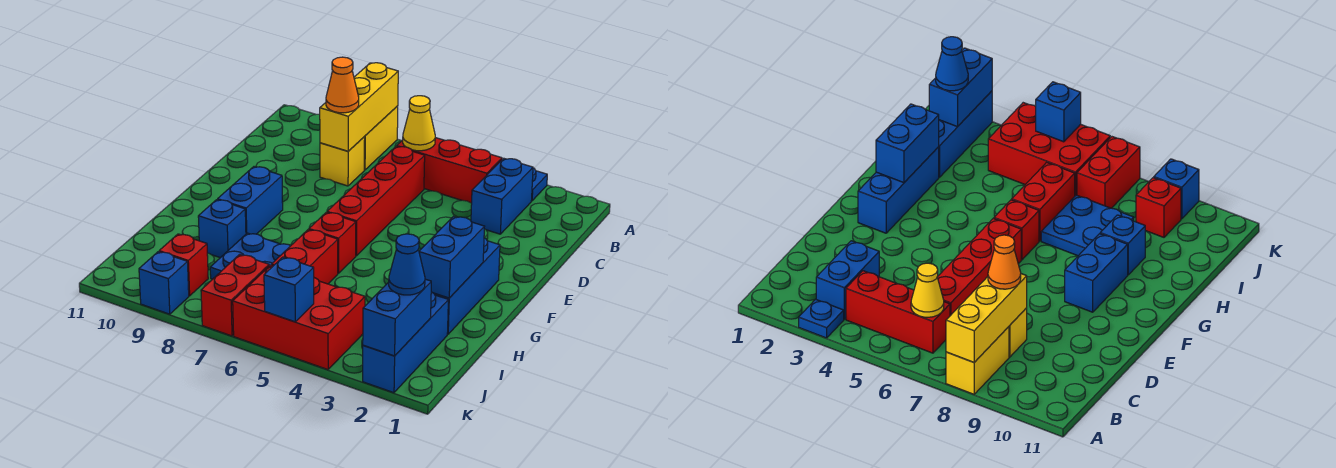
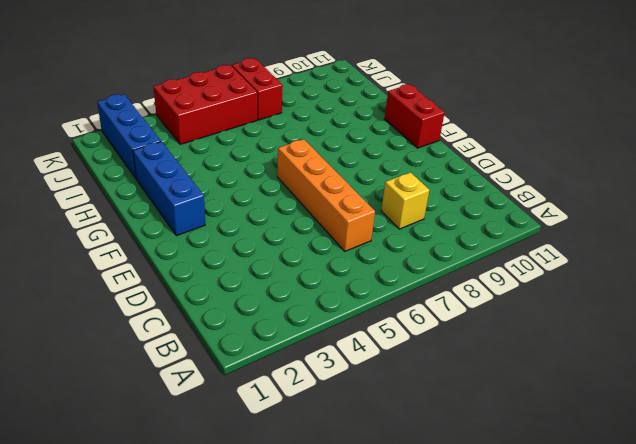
orange 1x4 brick [277,139,375,251] -> red 1x4 brick [327,146,425,256]
red 1x2 brick [385,84,445,148] -> red 1x2 brick moved to [272,229,338,284]
none -> blue 1x1 plate [531,168,547,201]
none -> yellow 1x2 brick [364,106,398,170]
none -> blue 1x2 brick [471,158,533,234]

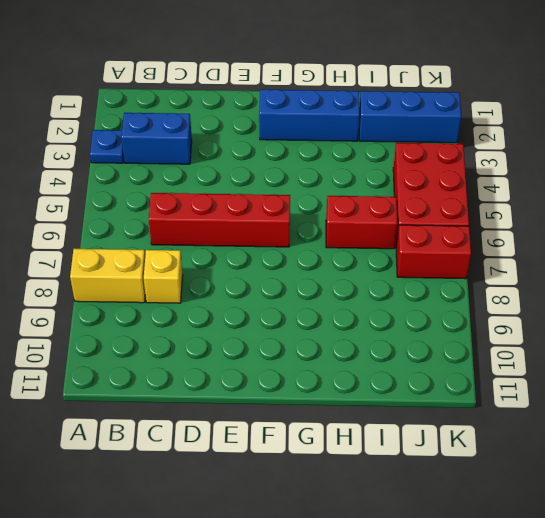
none -> red 1x3 brick [397,138,502,203]
none -> blue 1x2 brick [218,167,283,234]
none -> red 1x1 brick [309,212,356,273]

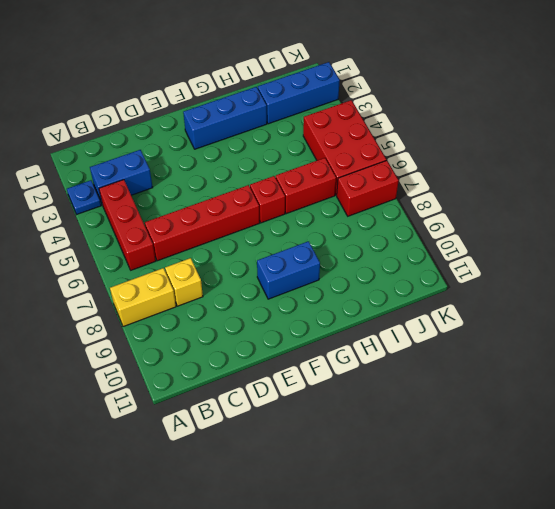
none -> blue 2x2 plate [210,233,290,279]
none -> blue 1x1 brick [198,200,246,258]
none -> red 1x1 brick [159,234,208,296]

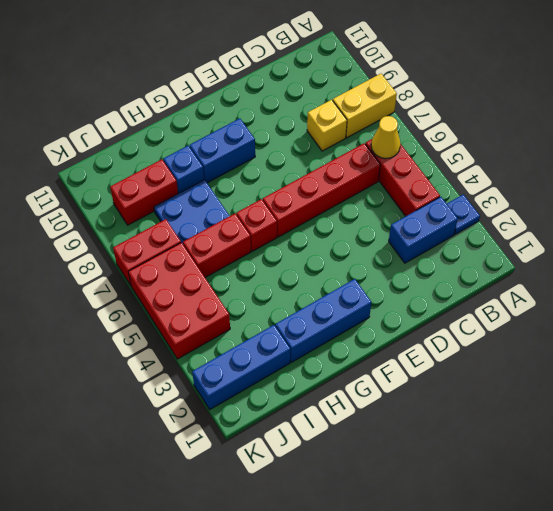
red 1x2 brick [110,159,178,225] -> red 1x1 brick [159,234,208,296]
none -> blue 1x1 brick [139,252,189,314]
none -> yellow 1x3 brick [320,63,398,151]
none -> blue 1x2 brick [419,216,484,298]

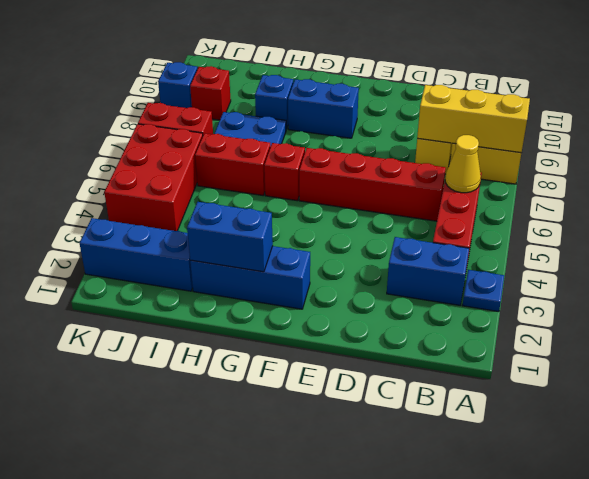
none -> blue 1x2 brick [363,279,431,356]
none -> blue 1x1 brick [264,257,314,322]
none -> orange 1x1 cone [326,57,359,113]

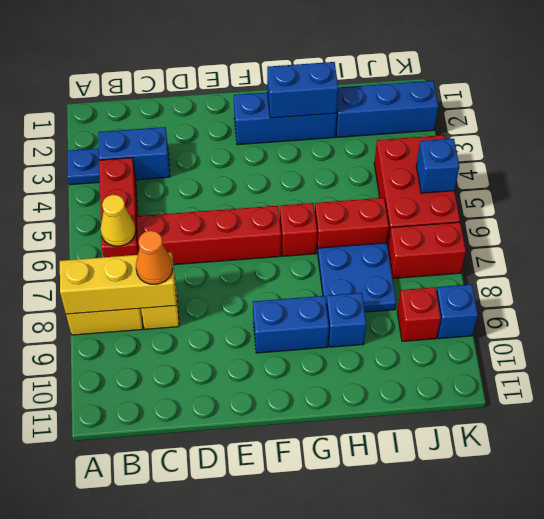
none -> blue 1x2 brick [363,279,431,356]
none -> blue 1x1 cone [389,234,425,295]

